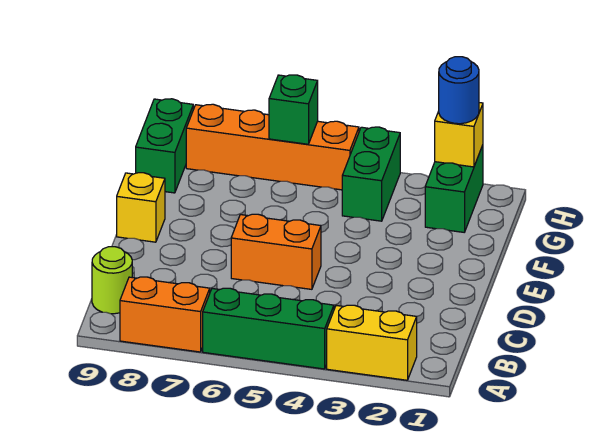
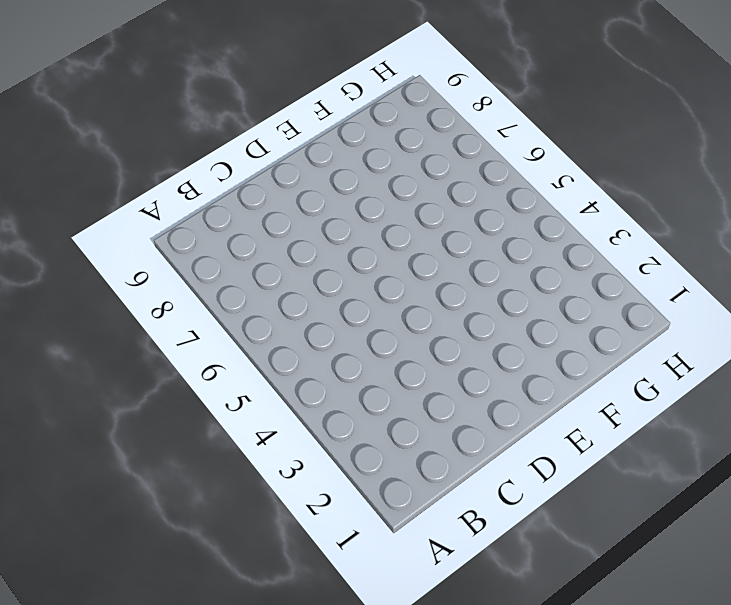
none -> yellow 1x2 brick [327,305,417,380]
none -> green 1x3 brick [203,288,334,369]
none -> orange 1x2 brick [120,277,210,352]

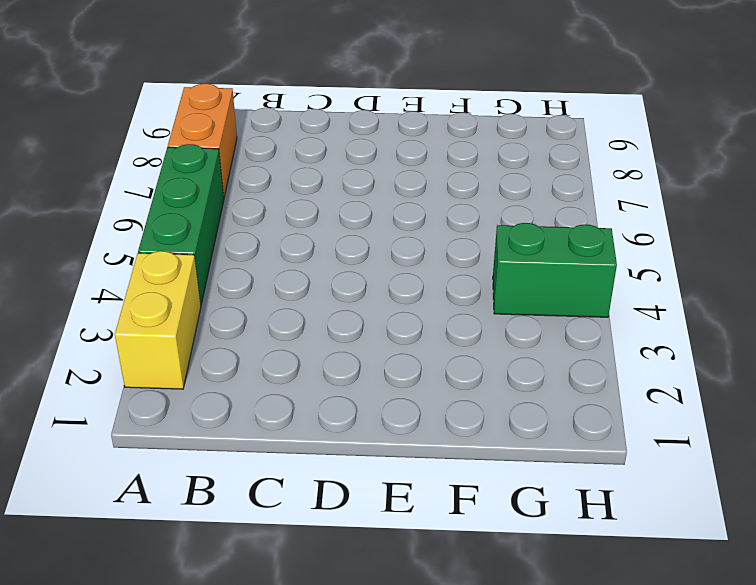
none -> lime 1x1 round brick [92,247,132,314]
none -> orange 1x2 brick [231,214,321,289]
none -> yellow 1x1 brick [117,173,165,242]

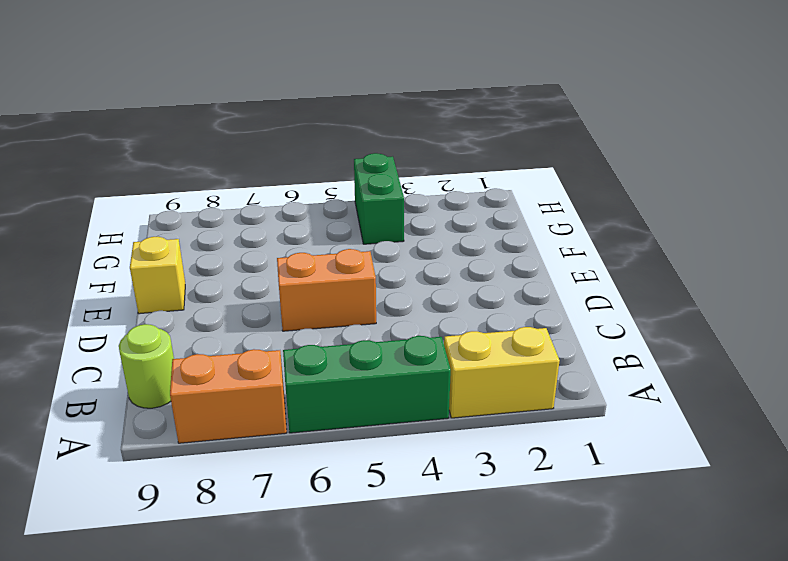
none -> green 1x2 brick [425,145,483,232]
none -> green 1x2 brick [136,99,193,193]
none -> orange 1x4 brick [186,104,359,190]

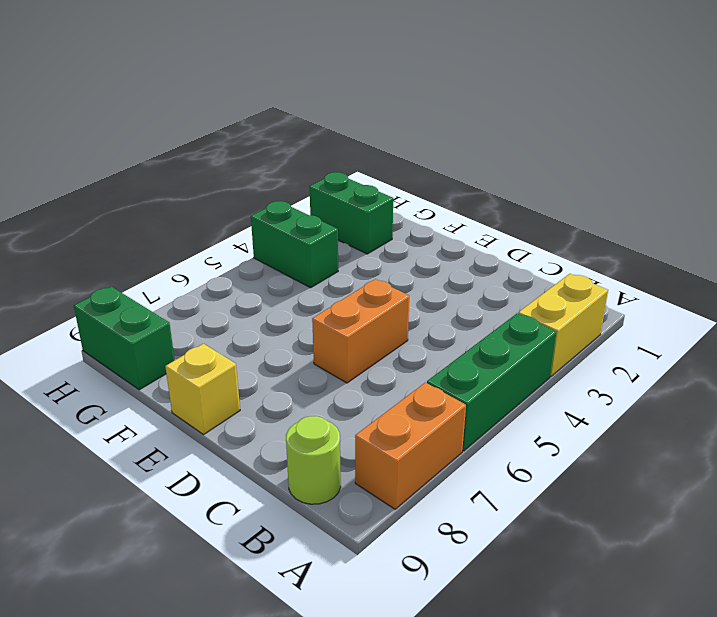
none -> orange 1x4 brick [186,104,359,190]
none -> yellow 1x1 brick [435,103,483,167]
none -> green 1x1 brick [269,75,318,144]

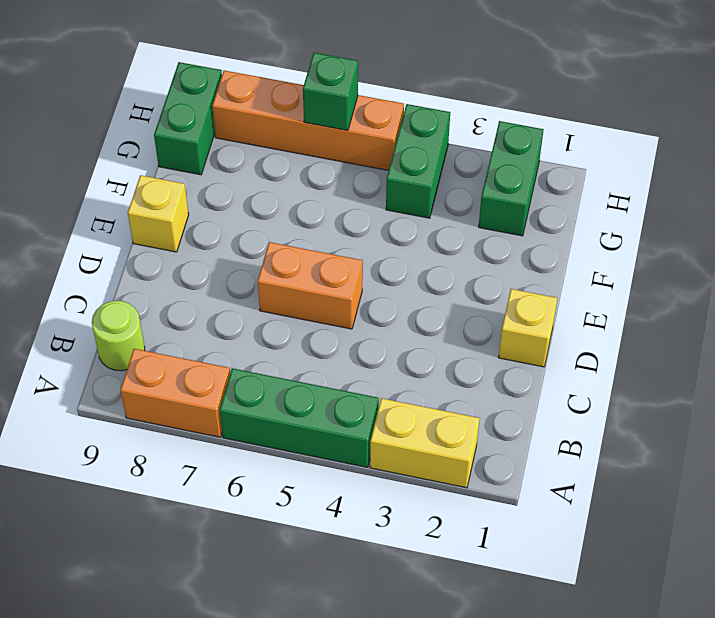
yellow 1x1 brick [498,289,557,367] -> yellow 1x1 brick moved to [435,103,483,167]
none -> blue 1x1 round brick [439,57,479,124]

